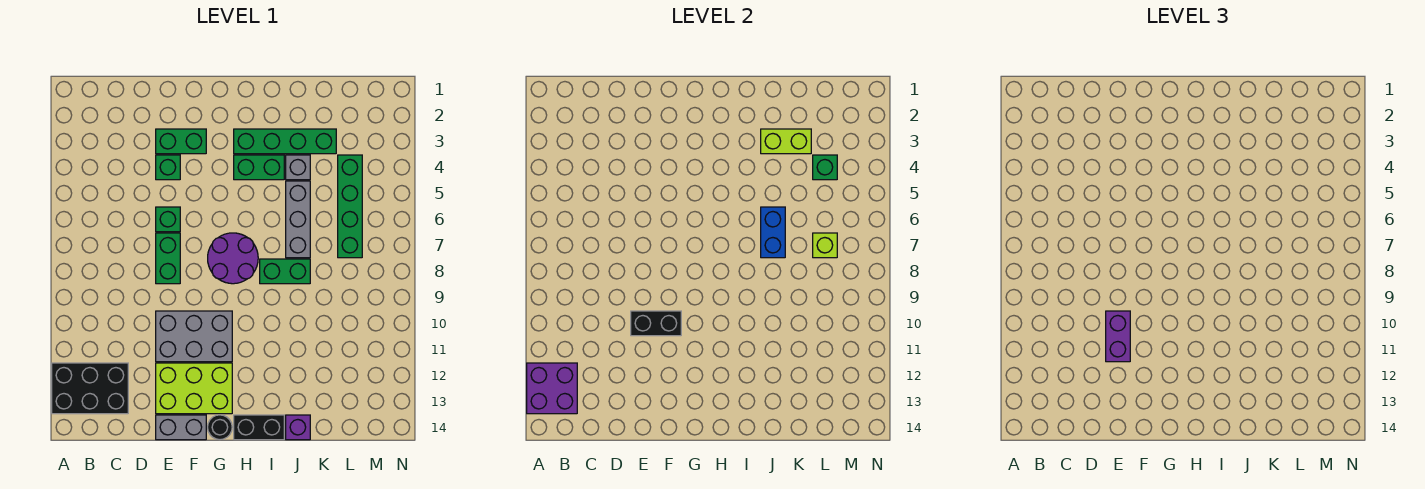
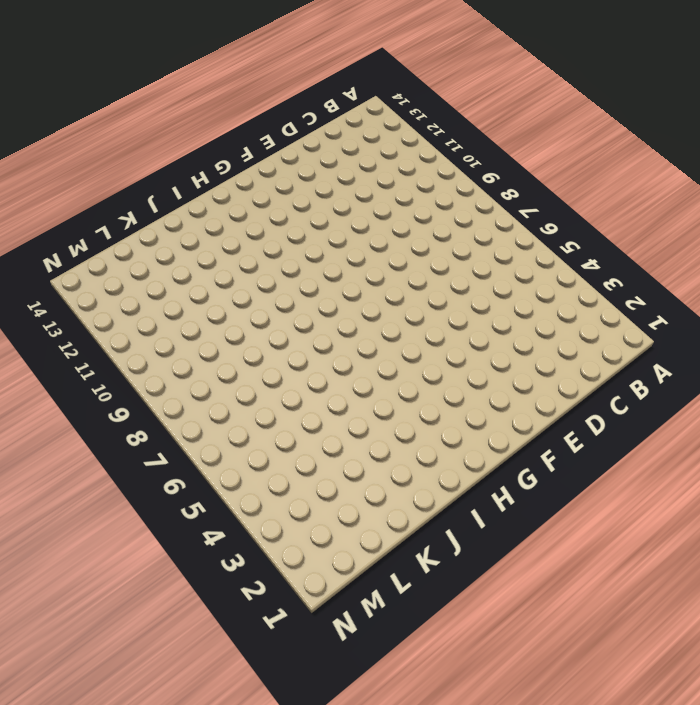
none -> black 2x3 brick [52,363,128,414]
none -> green 1x2 brick [156,129,206,154]
none -> green 1x1 brick [156,155,180,180]

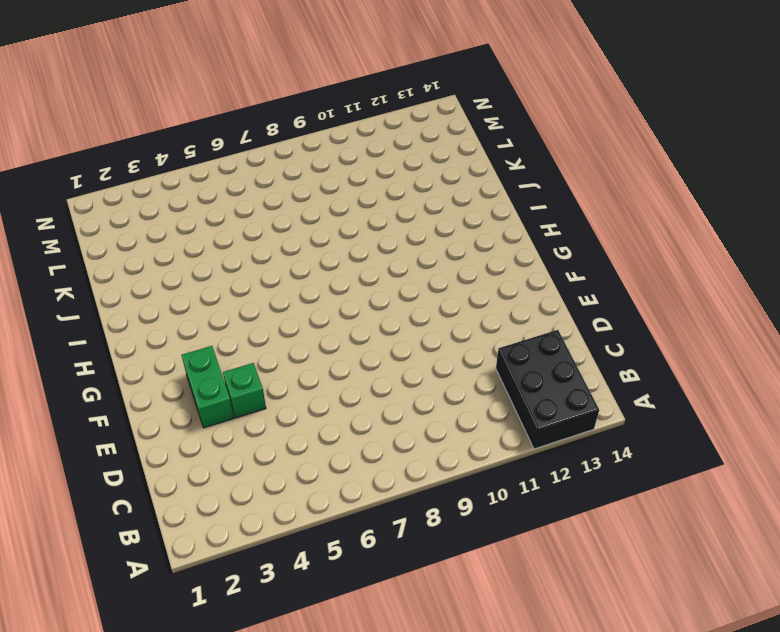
none -> green 1x1 brick [156,207,180,232]
none -> green 1x2 brick [156,233,180,284]
none -> grey 2x3 brick [156,311,232,362]

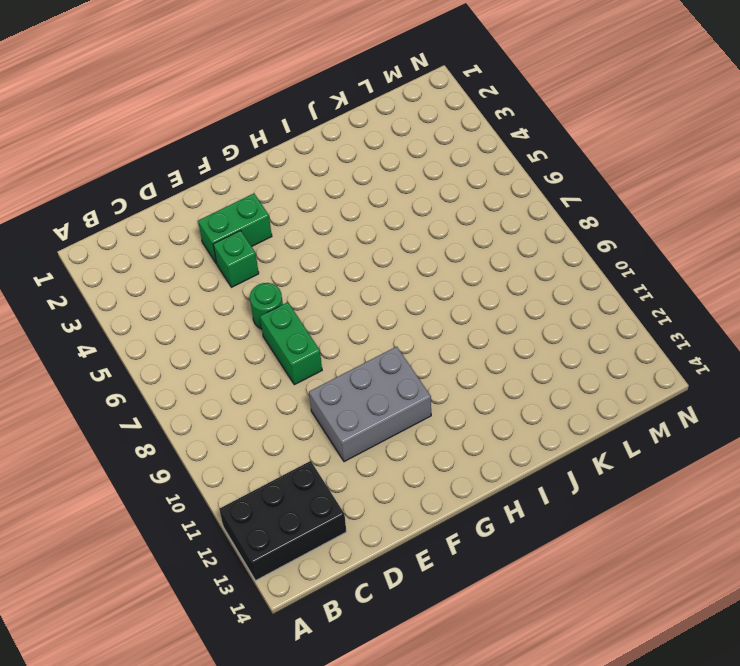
green 1x1 round brick [250,283,283,329] -> green 1x1 brick [156,207,180,232]
none -> lime 2x3 brick [156,363,232,414]
none -> grey 1x2 brick [156,415,206,440]
none -> purple 2x2 round brick [208,233,258,284]

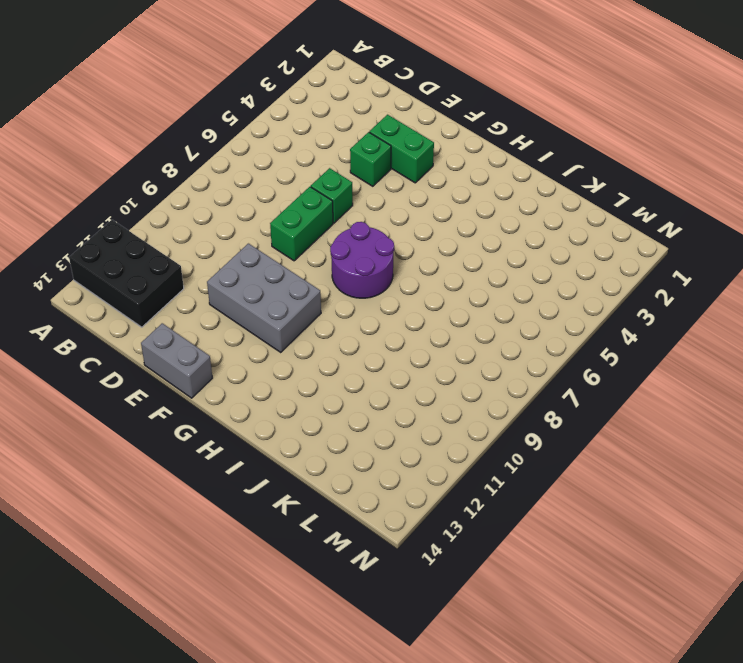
none -> lime 2x3 brick [156,363,232,414]
none -> black 1x1 round brick [208,415,232,440]
none -> green 1x4 brick [234,129,336,154]

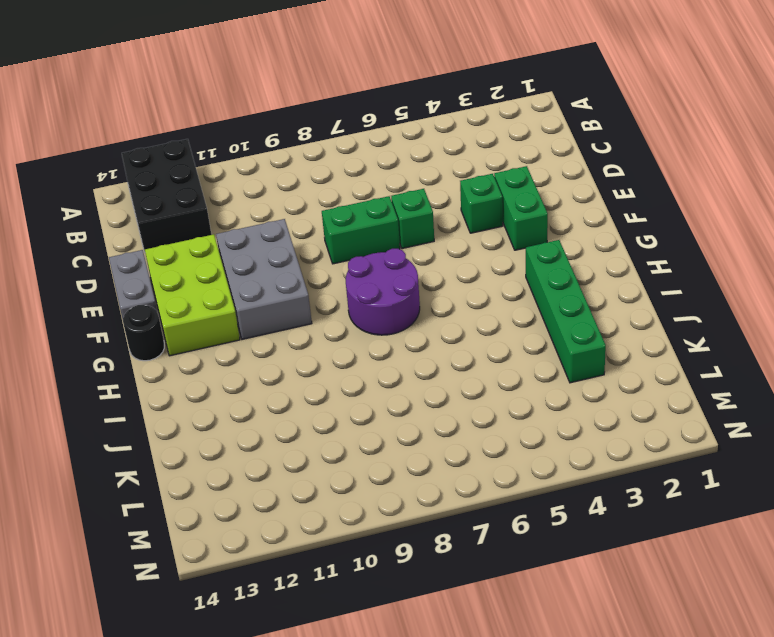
none -> green 1x2 brick [234,155,284,180]
none -> black 1x2 brick [234,415,284,440]
none -> green 1x2 brick [260,259,310,284]

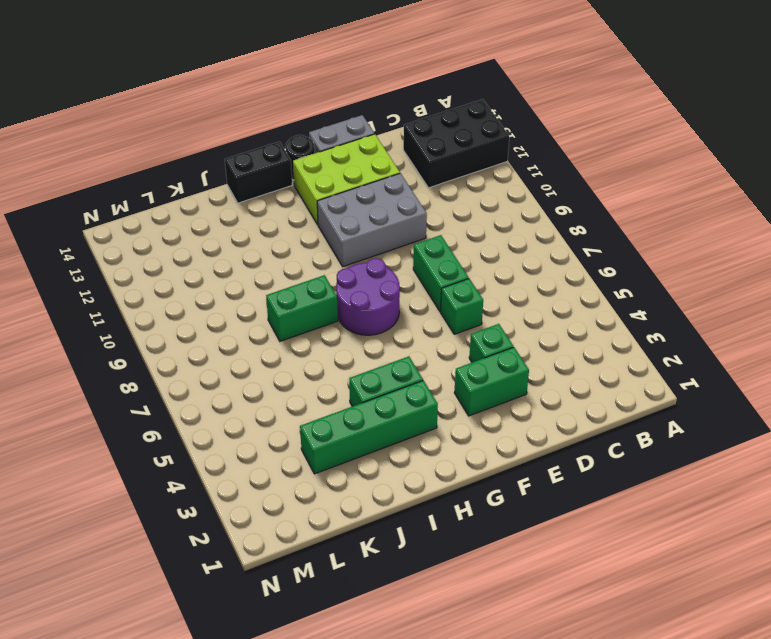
none -> grey 1x1 brick [286,155,310,180]
none -> grey 1x3 brick [286,181,310,258]
none -> purple 1x1 brick [286,415,310,440]

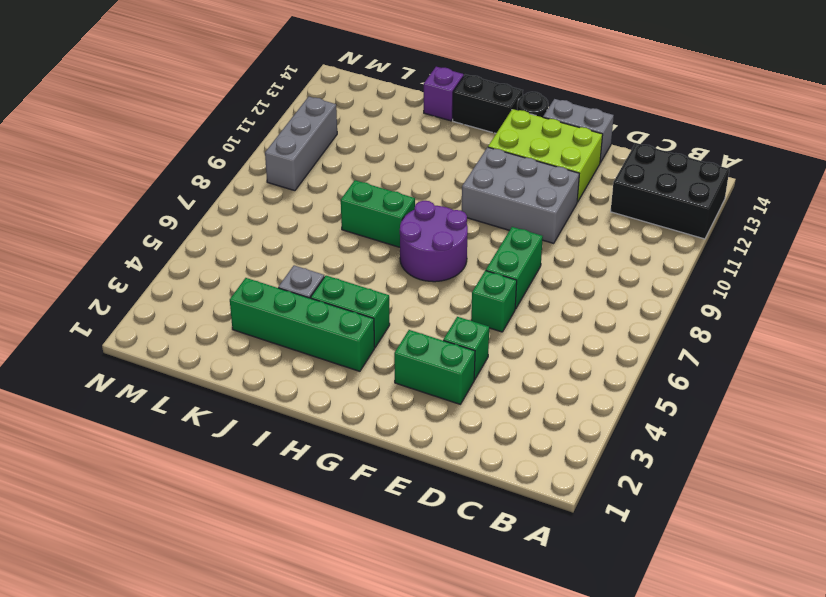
grey 1x3 brick [265,97,337,191] -> grey 1x3 brick moved to [286,181,310,258]
none -> green 1x4 brick [338,155,362,258]
none -> purple 2x2 brick [527,363,577,414]
none -> black 1x2 brick [631,311,681,336]

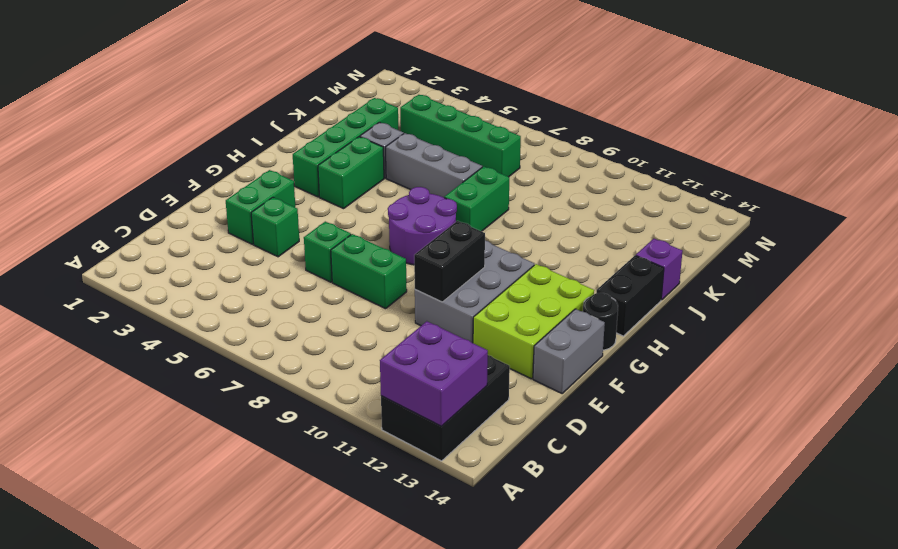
none -> lime 1x2 brick [761,129,811,154]
none -> blue 1x2 brick [761,207,785,258]
none -> green 1x1 brick [813,155,837,180]

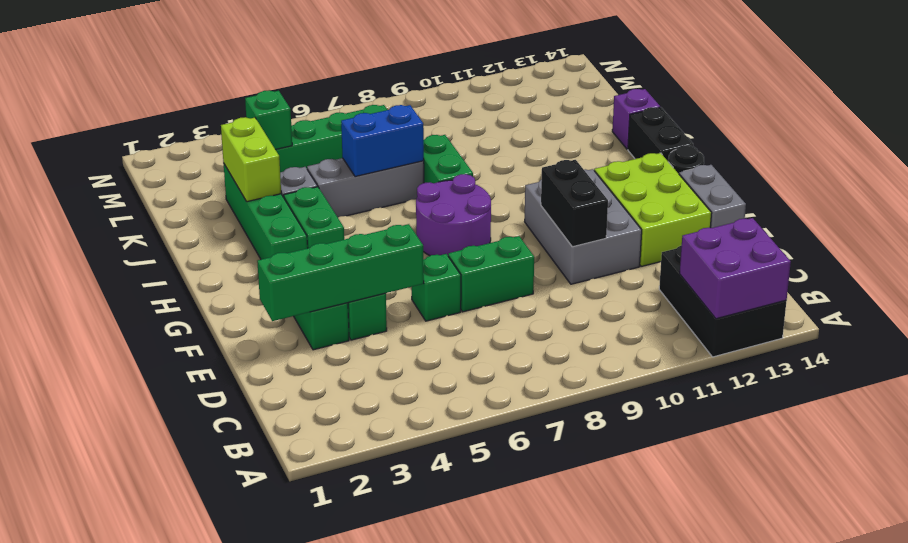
green 1x4 brick [257,224,424,321] -> none
none -> lime 1x1 brick [813,233,837,258]
none -> purple 1x2 brick [1106,311,1130,362]

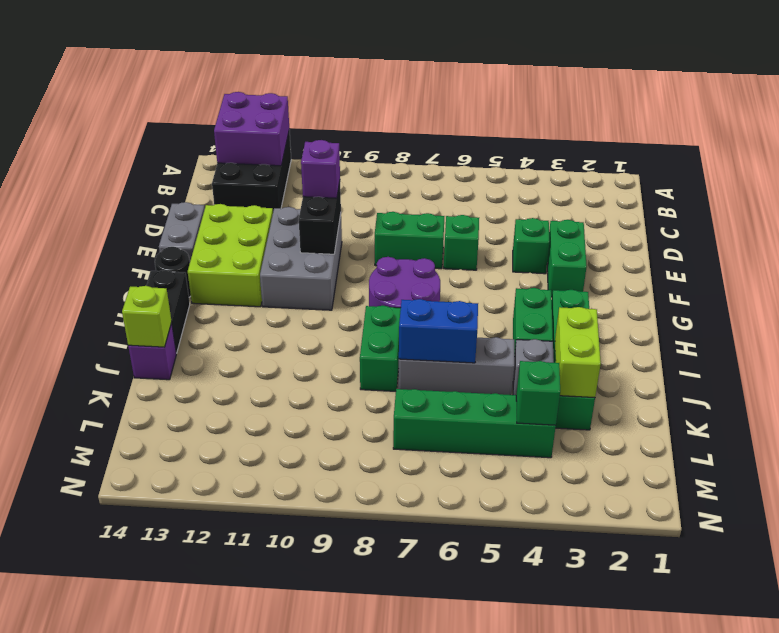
purple 1x1 brick [301,140,340,198] -> purple 1x2 brick [1106,311,1130,362]
lime 1x1 brick [122,286,172,347] -> lime 1x1 brick moved to [813,233,837,258]

